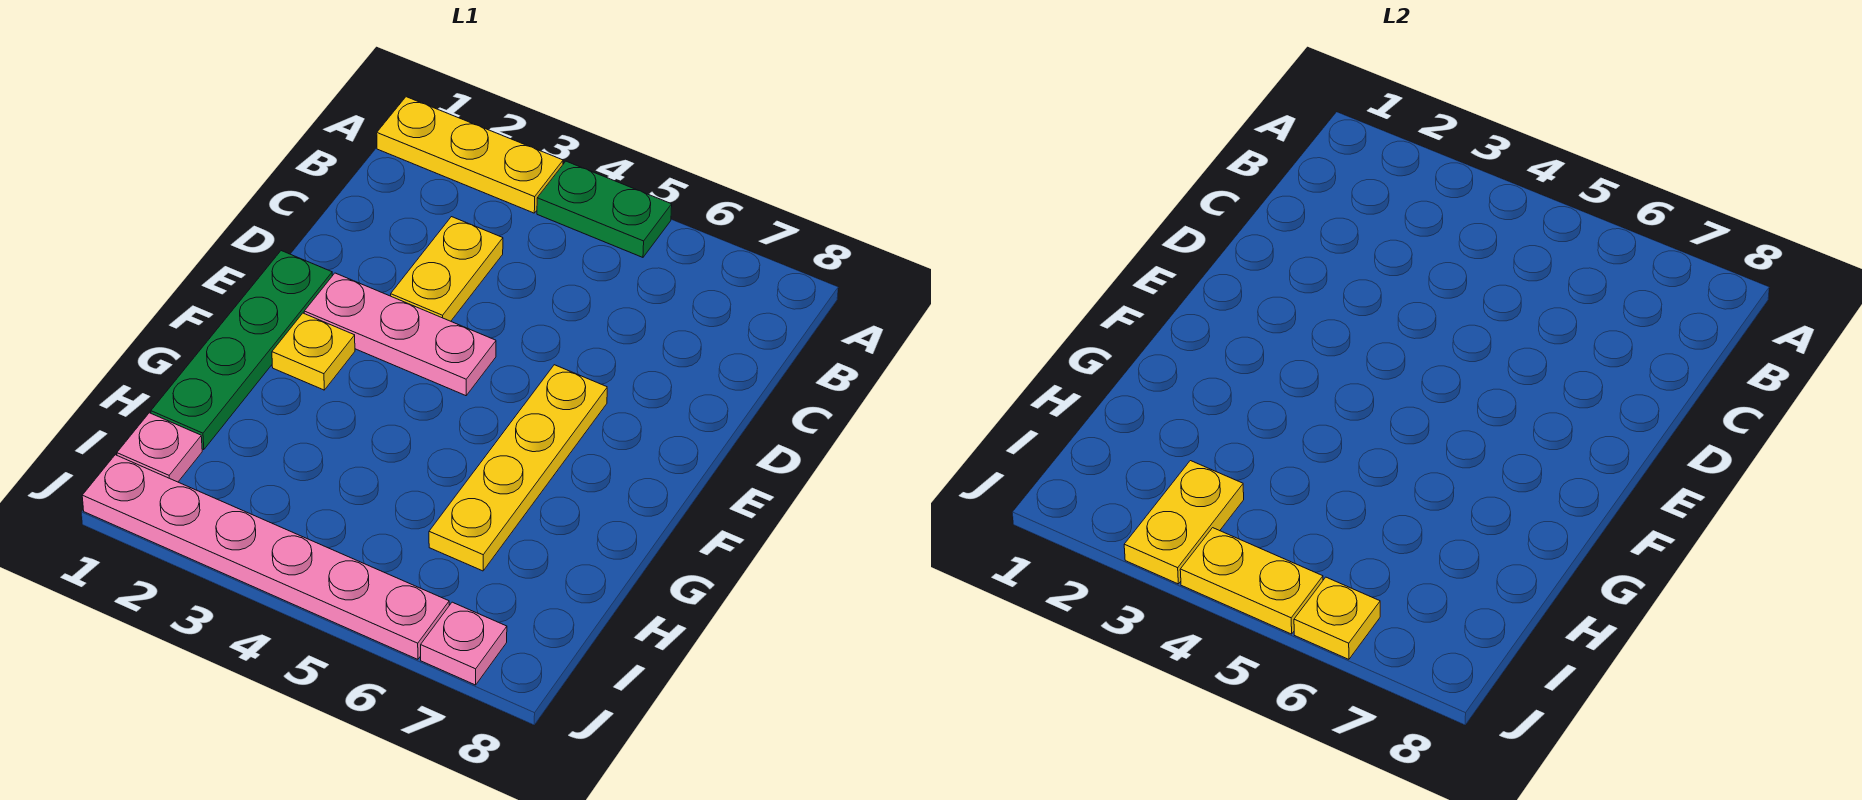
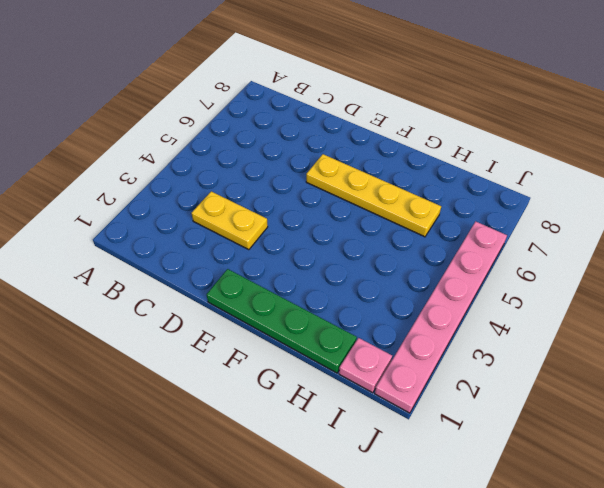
none -> yellow 1x3 plate [377,97,563,213]
none -> green 1x2 plate [537,161,672,257]
none -> pink 1x3 plate [304,273,496,396]

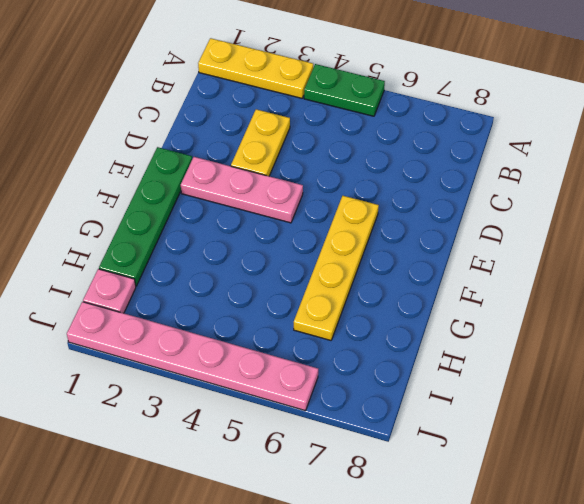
none -> yellow 1x1 plate [272,313,355,390]
none -> pink 1x1 plate [421,602,507,685]
none -> yellow 1x2 plate [1124,461,1244,584]

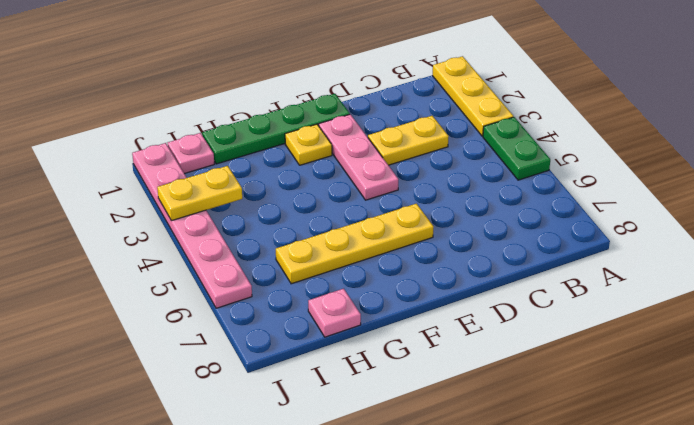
pink 1x1 plate [308,289,361,337] -> pink 1x1 plate moved to [421,602,507,685]
none -> yellow 1x2 plate [1180,528,1323,634]
none -> yellow 1x1 plate [1294,577,1380,659]

